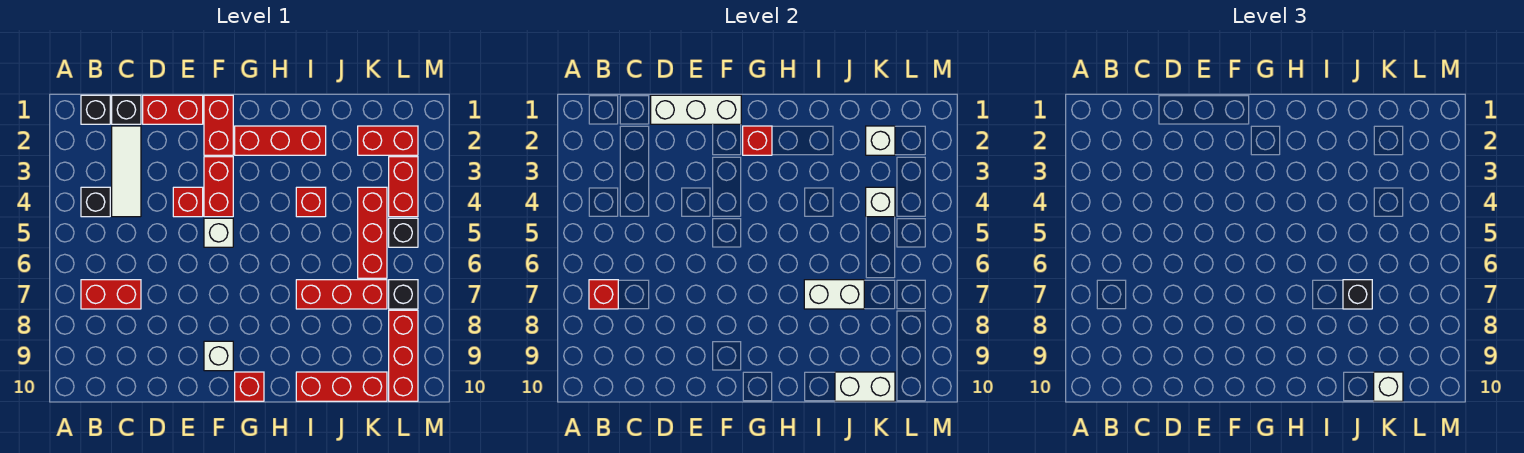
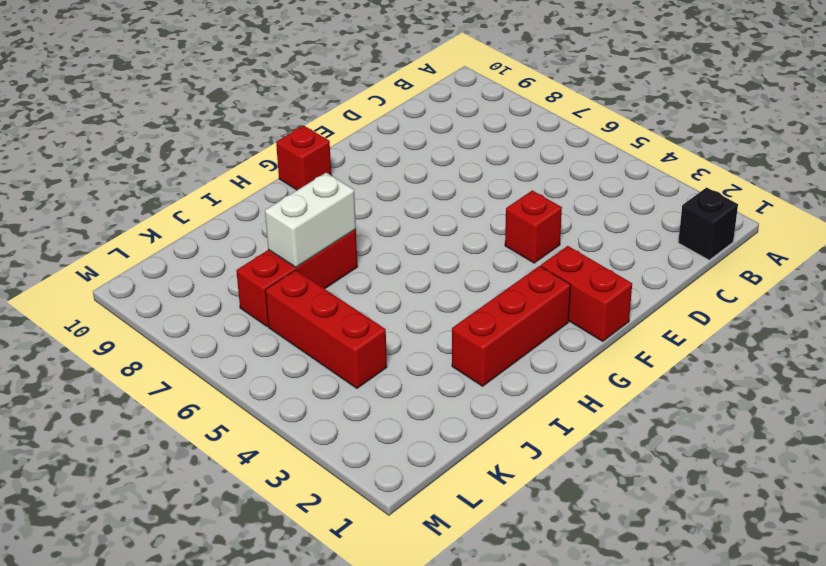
none -> black 1x1 brick [81,187,110,217]
none -> red 1x2 brick [81,280,141,309]
none -> black 1x1 brick [112,95,141,124]
none -> white 1x3 tile [112,126,141,217]

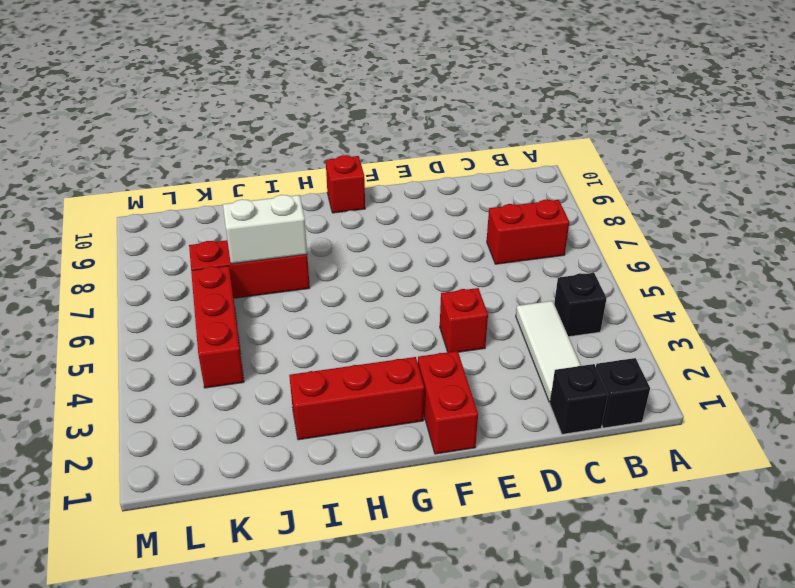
none -> red 1x2 brick [143,95,203,124]
none -> red 1x2 brick [204,157,233,217]
none -> white 1x1 brick [204,218,233,247]
none -> white 1x1 brick [204,341,233,371]

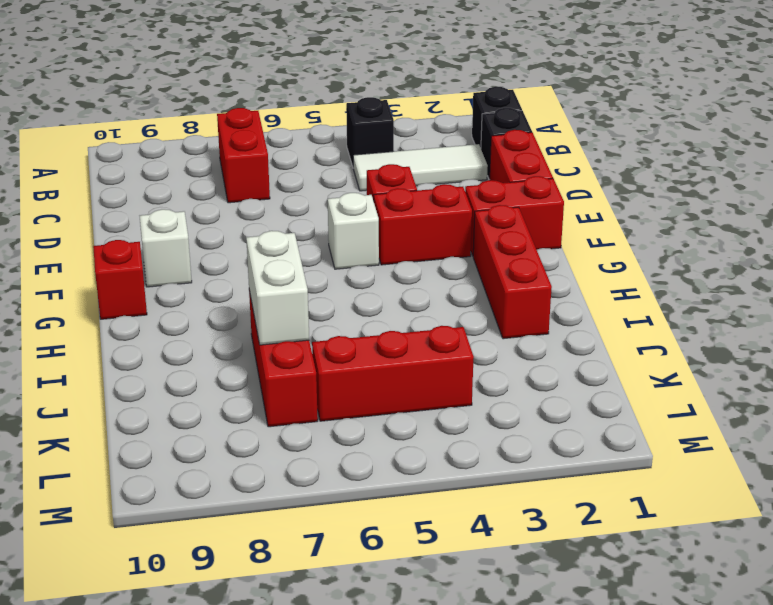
none -> red 1x1 brick [296,187,326,217]
none -> red 1x3 brick [296,372,387,401]
none -> red 1x2 brick [358,126,418,155]
none -> red 1x2 brick [389,157,418,217]

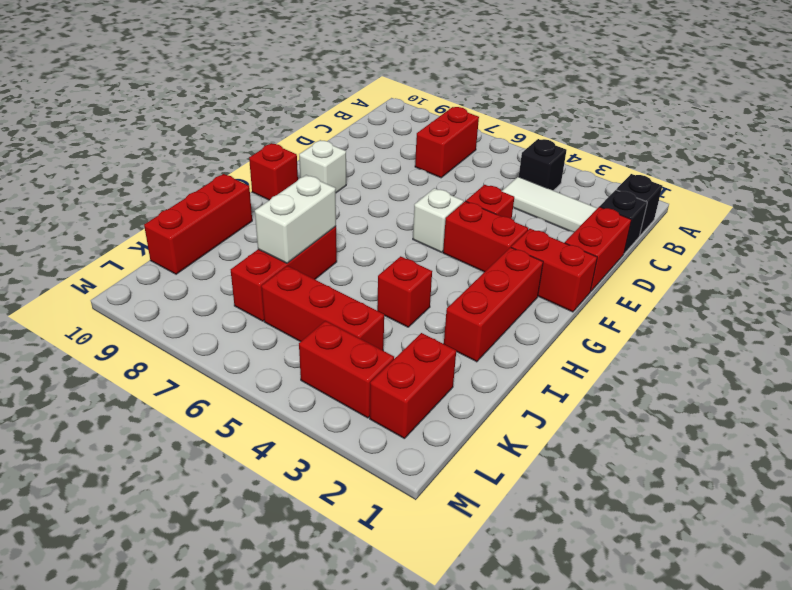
none -> black 1x1 brick [389,218,418,247]
none -> black 1x1 brick [389,280,418,309]
none -> red 1x3 brick [389,310,418,401]
none -> red 1x1 brick [589,280,618,309]

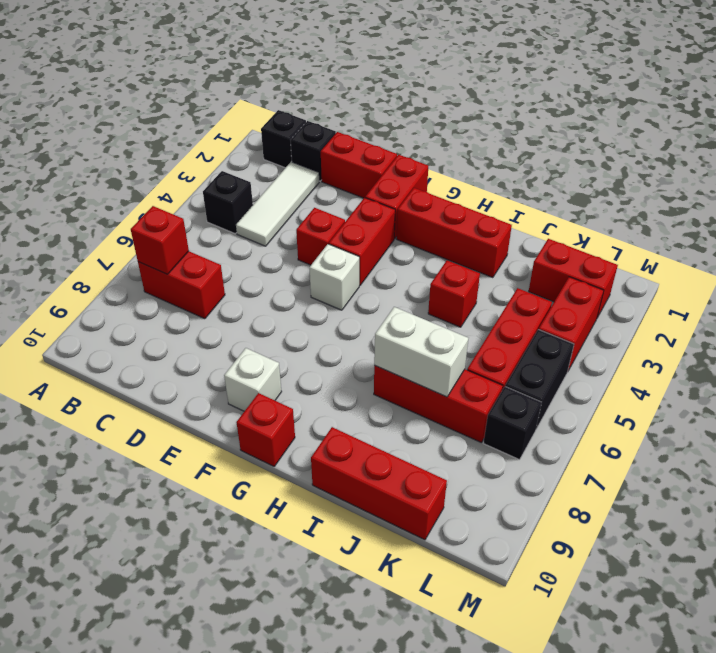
black 1x2 brick [505,329,574,429] -> black 1x1 brick [389,218,418,247]
none -> red 1x3 brick [389,310,418,401]
none -> white 1x3 brick [651,95,741,124]
none -> red 1x1 brick [743,126,772,155]
none -> white 1x2 brick [835,372,895,401]

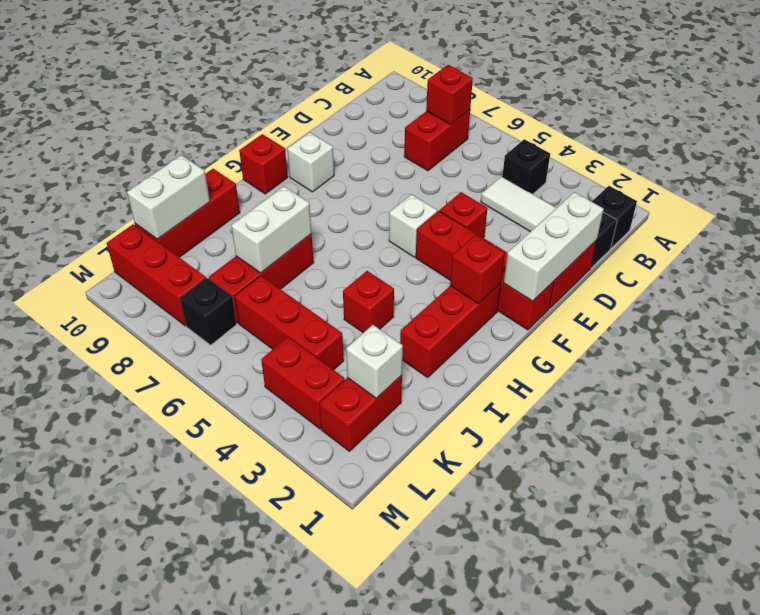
none -> black 1x1 brick [389,218,418,247]
none -> white 1x1 brick [866,187,895,217]
none -> black 1x1 brick [1343,280,1372,309]
none -> white 1x1 brick [1374,372,1403,401]

